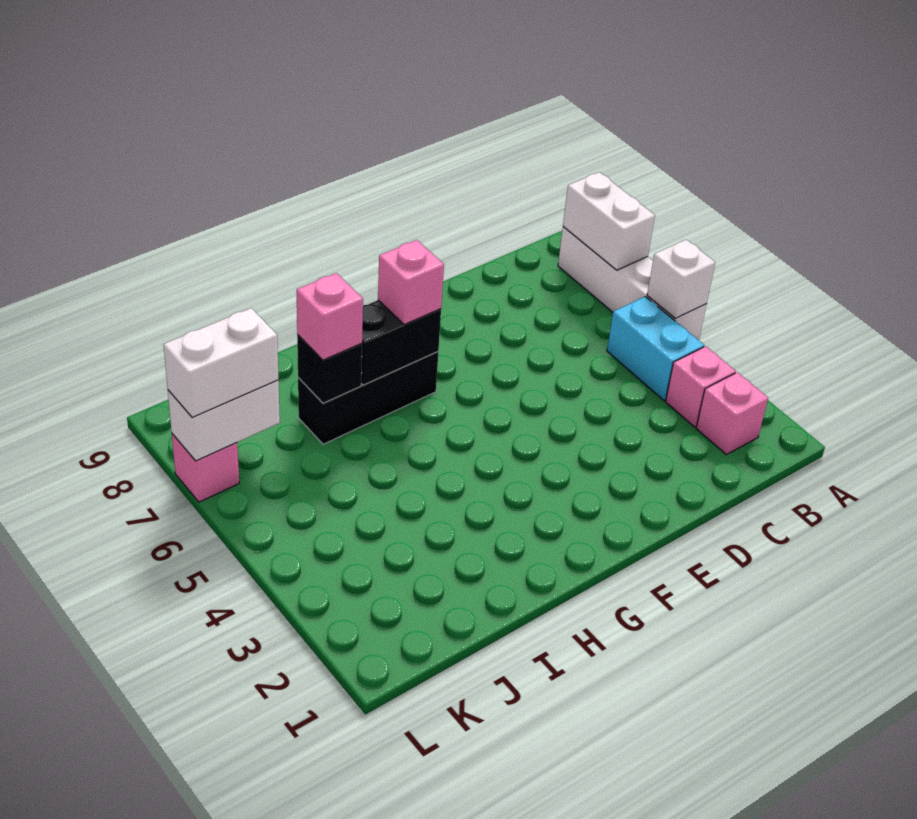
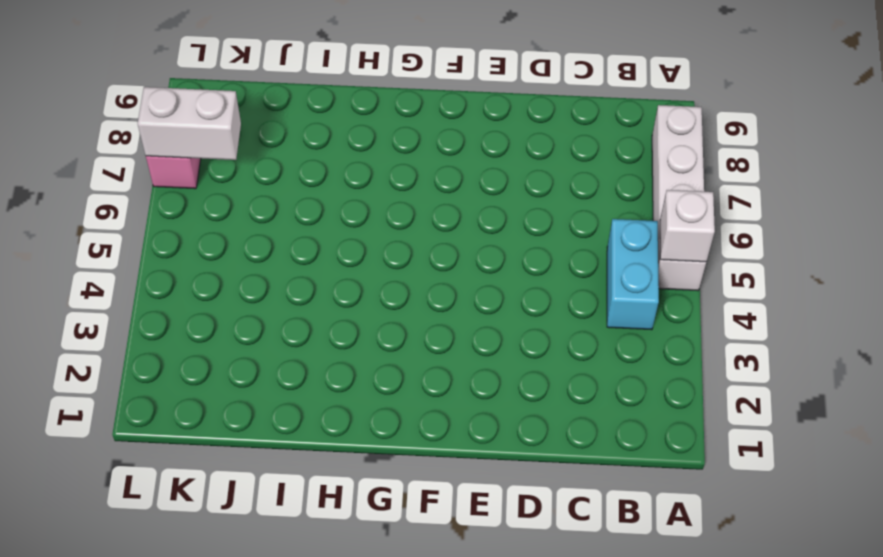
none -> pink 1x1 brick [696,372,768,455]
none -> pink 1x1 brick [666,346,736,427]
none -> black 1x3 brick [298,352,438,444]

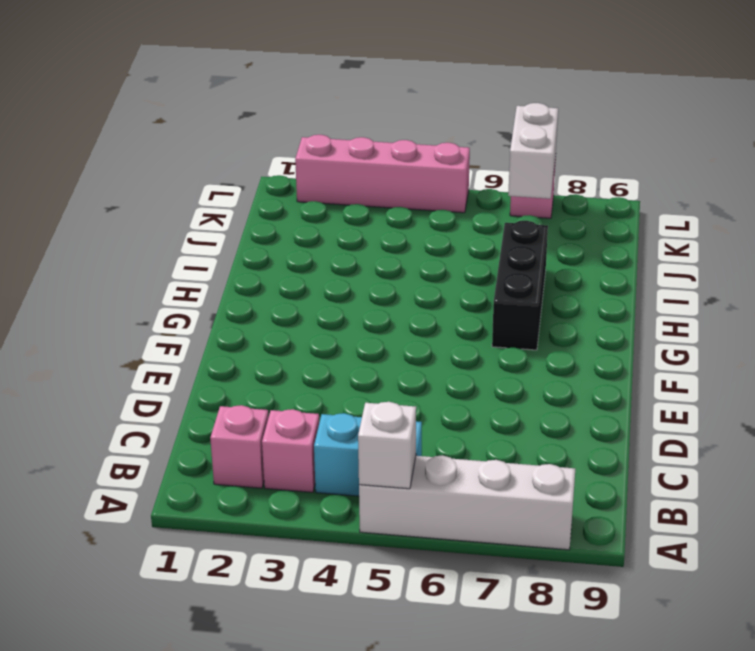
pink 1x4 brick [295,135,470,213] -> none
none -> white 1x2 brick [563,172,655,270]
none -> black 1x2 brick [361,300,441,385]
none -> black 1x1 brick [297,335,362,403]

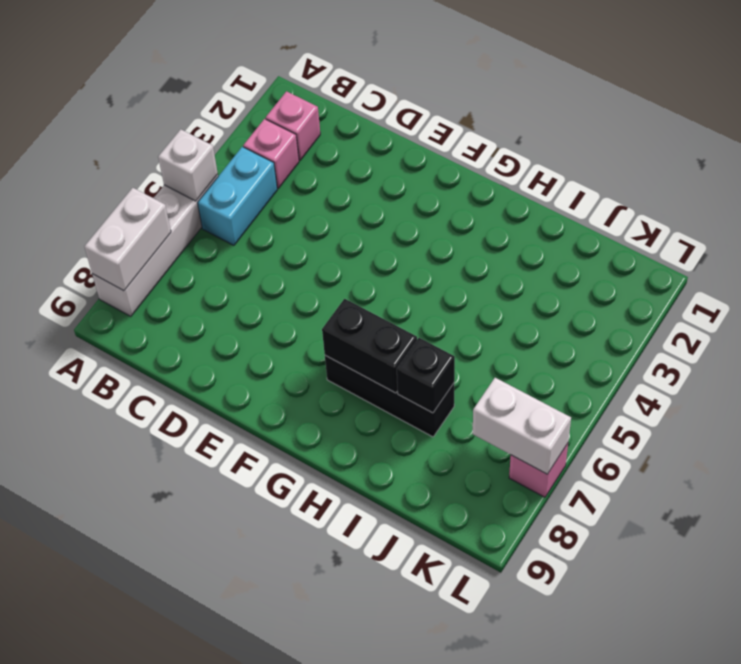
none -> pink 1x1 brick [378,240,444,325]
none -> pink 1x1 brick [297,273,363,360]
none -> white 1x2 brick [164,308,278,417]

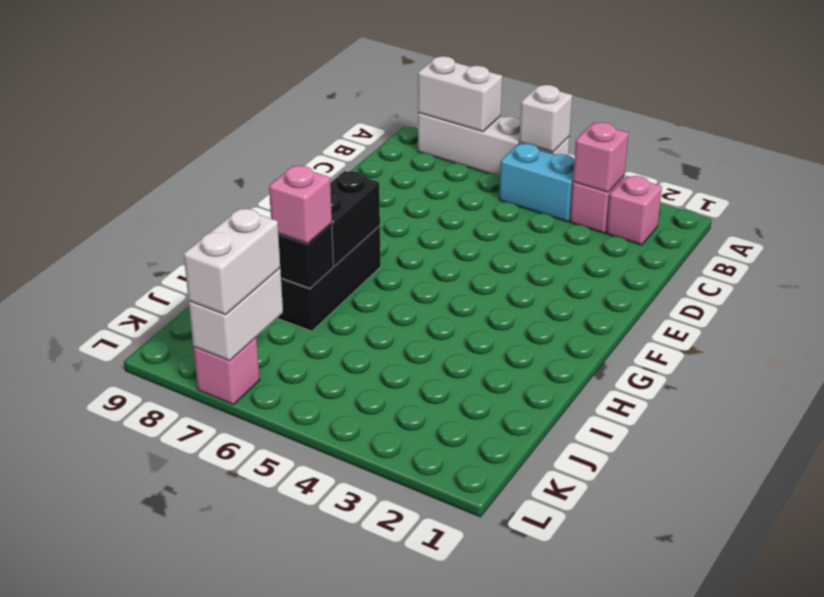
pink 1x1 brick [573,122,629,192] -> pink 1x1 brick moved to [378,240,444,325]

